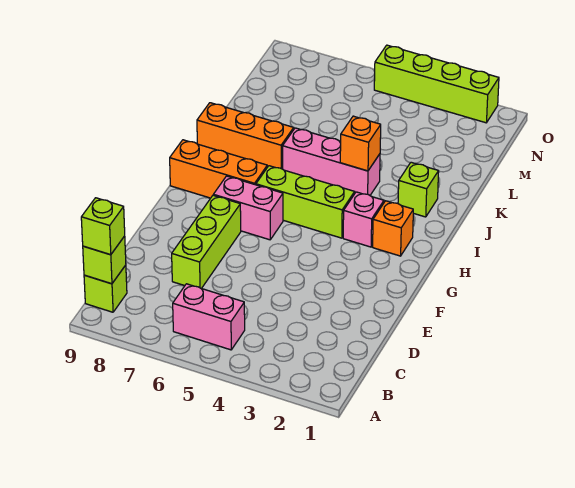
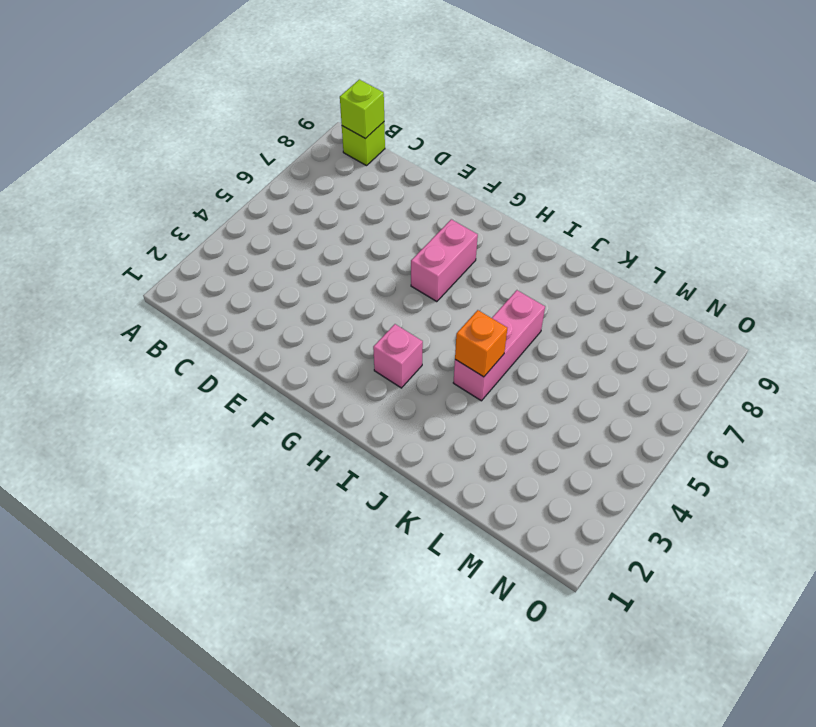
none -> pink 1x2 brick [173,284,245,350]
none -> lime 1x3 brick [172,195,241,289]
none -> orange 1x1 brick [373,201,413,256]

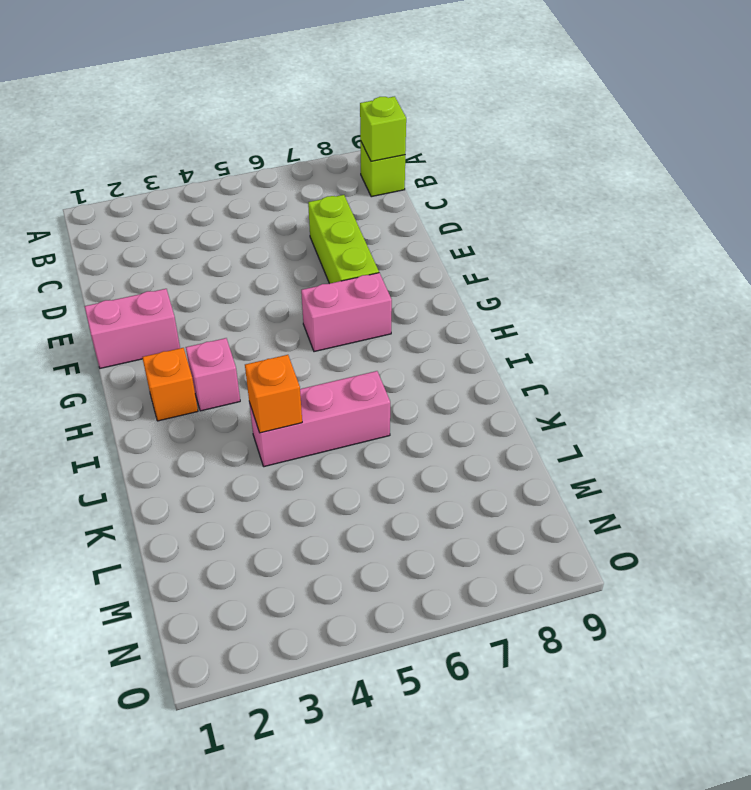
pink 1x2 brick [85,289,180,368] -> pink 1x2 brick moved to [173,284,245,350]
none -> lime 1x3 brick [256,166,355,238]
none -> orange 1x3 brick [170,140,267,198]
none -> lime 1x1 brick [398,162,439,217]

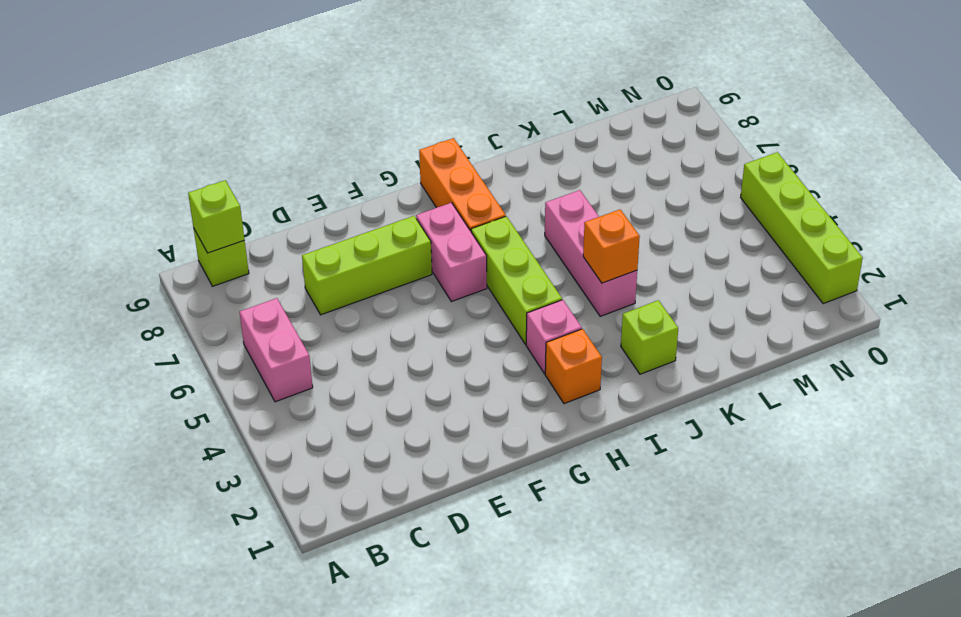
none -> orange 1x3 brick [197,103,294,169]
none -> lime 1x1 brick [81,198,125,255]

